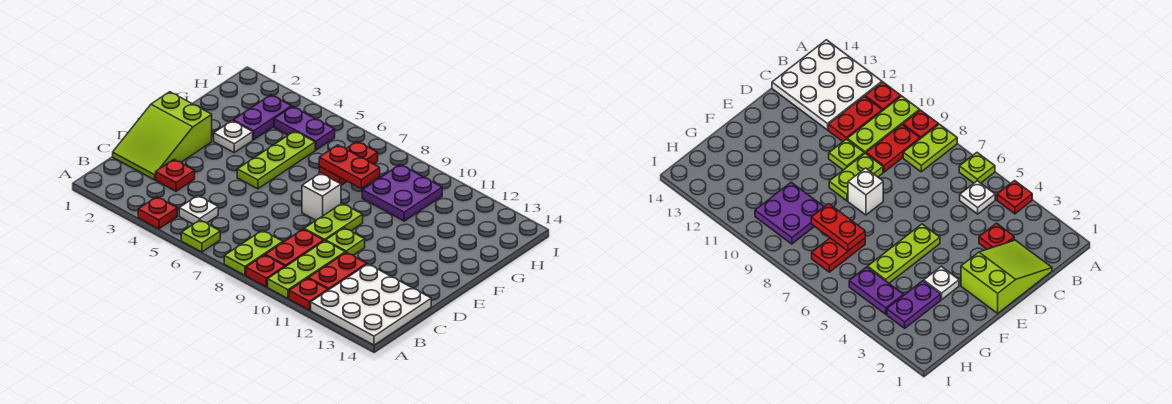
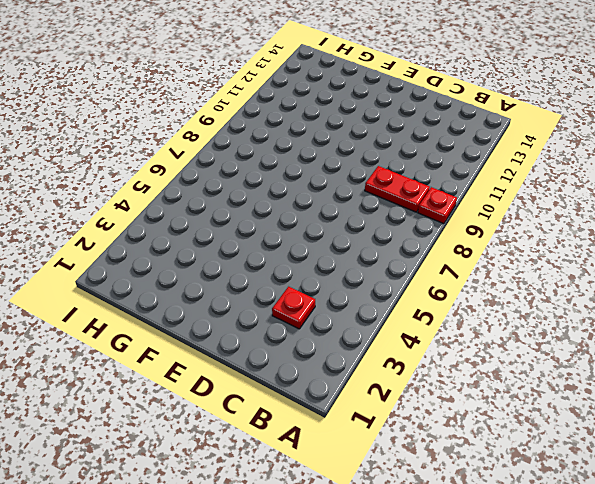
none -> red 1x1 plate [138,197,177,229]
none -> lime 1x1 plate [181,220,220,252]
none -> lime 1x2 plate [224,230,283,275]

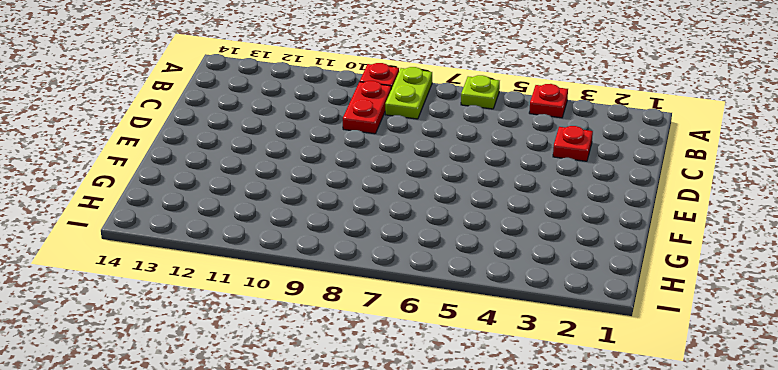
none -> lime 1x3 plate [268,241,345,299]
none -> red 1x1 plate [289,278,328,310]
none -> white 3x3 plate [311,264,431,345]

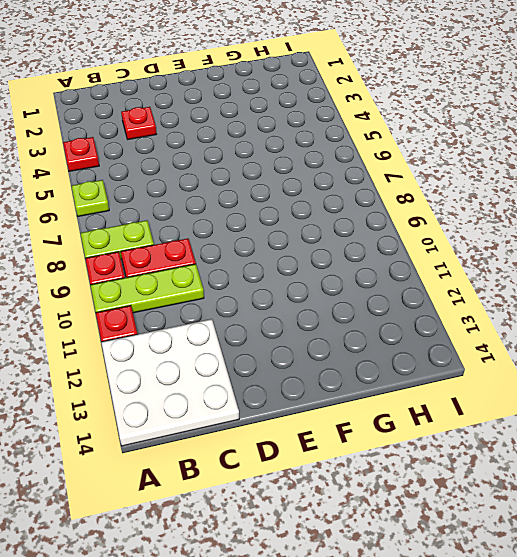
none -> white 1x1 plate [179,196,218,224]
none -> red 1x2 plate [308,252,367,290]
none -> lime 2x3 slope [113,92,212,180]

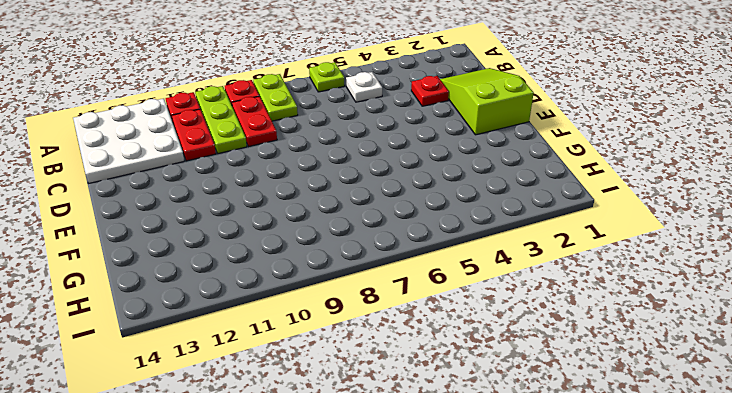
none -> red 1x1 plate [138,197,177,229]
none -> lime 1x2 plate [304,203,363,241]
none -> lime 1x1 plate [326,228,365,255]

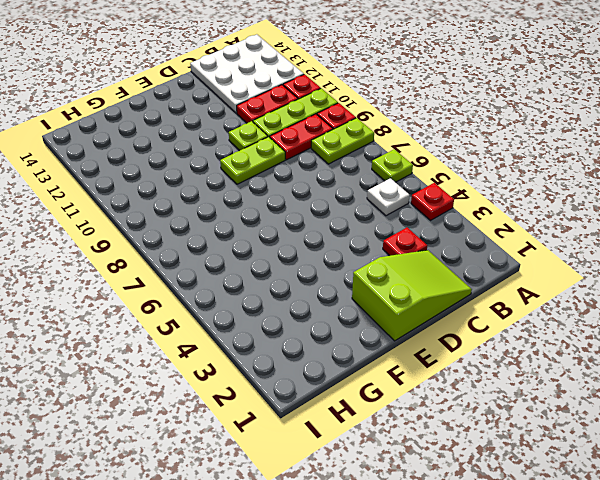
none -> lime 1x3 plate [237,131,315,189]
none -> white 1x1 brick [302,173,341,220]
none -> white 1x1 plate [214,121,253,152]

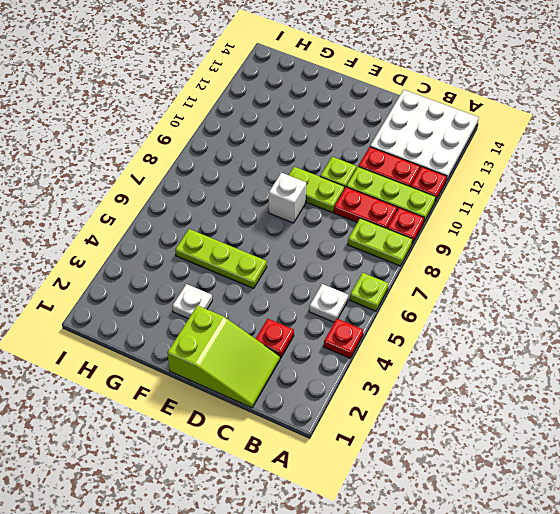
none -> purple 1x2 plate [233,95,292,140]
none -> red 1x2 plate [319,141,378,185]
none -> purple 2x2 plate [362,165,442,221]

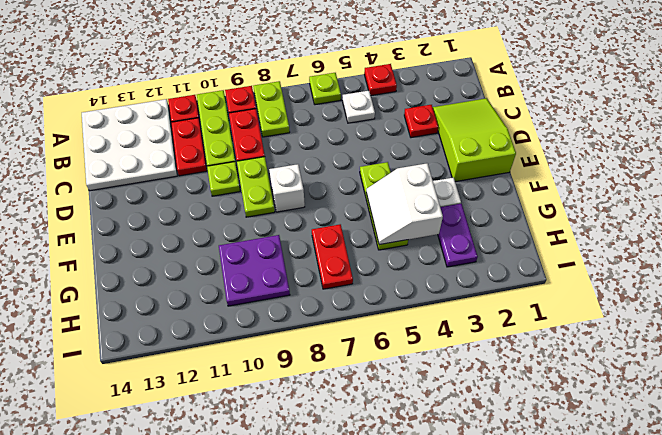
white 2x2 slope [366,163,443,245] -> none
none -> purple 1x2 plate [274,106,335,150]
none -> red 1x2 plate [319,145,380,188]

